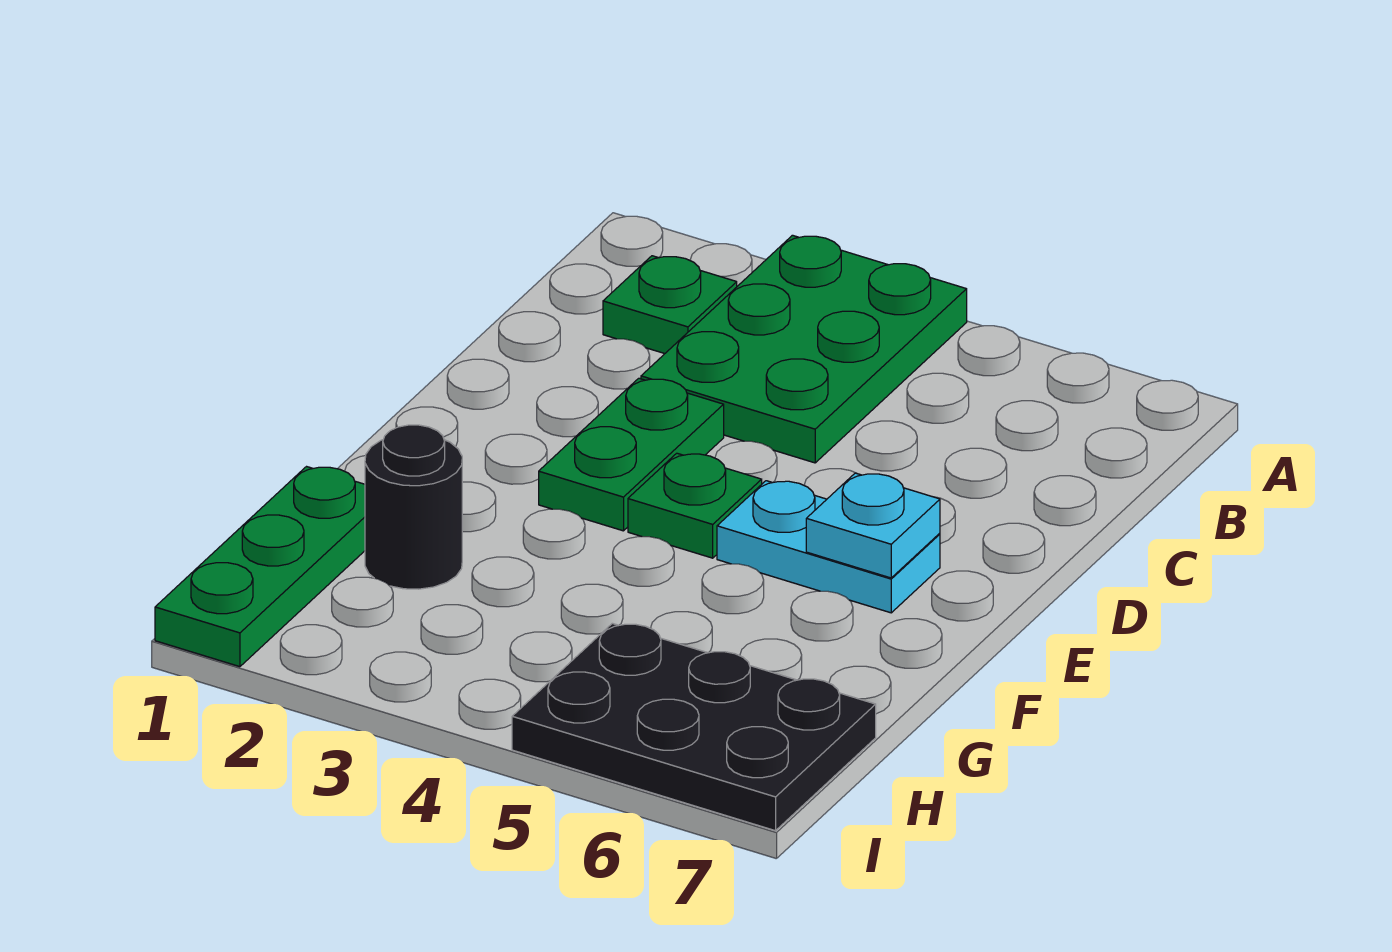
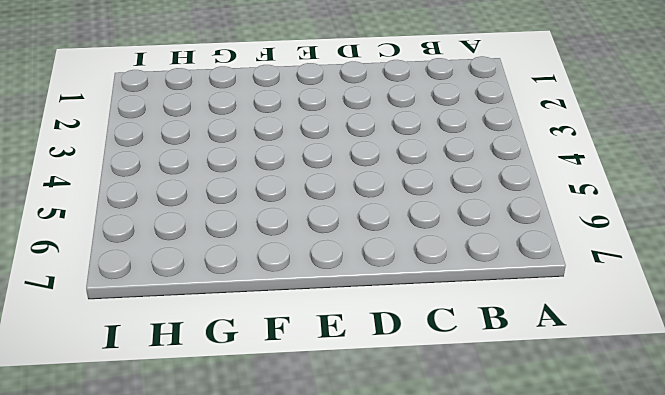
none -> green 2x3 plate [641,235,967,463]
none -> green 1x1 plate [603,256,737,354]

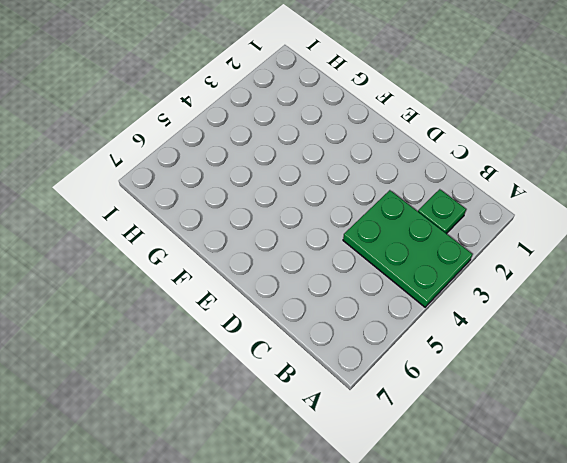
none -> green 1x2 plate [539,378,724,531]
none -> green 1x1 plate [628,453,762,558]

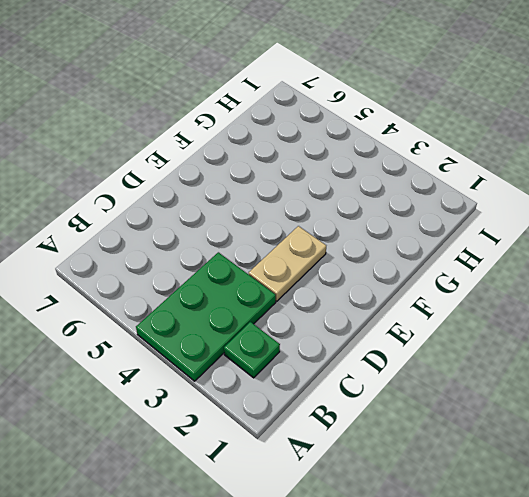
tan 1x2 plate [249,226,326,301] -> green 1x2 plate [539,378,724,531]
none -> green 1x1 plate [628,453,762,558]
none -> cyan 1x2 plate [717,481,940,613]

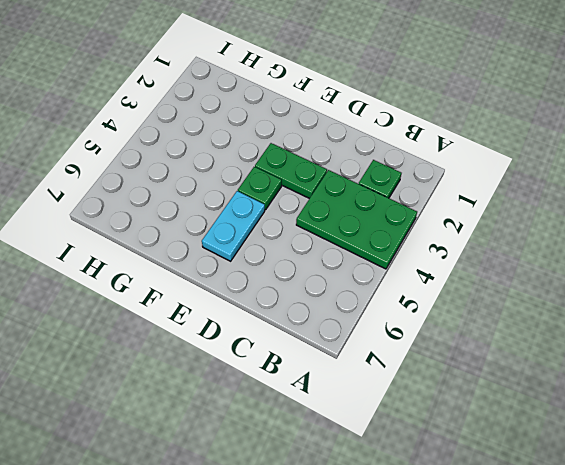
none -> green 1x3 plate [155,467,365,667]
none -> black 1x1 round brick [365,425,462,589]

